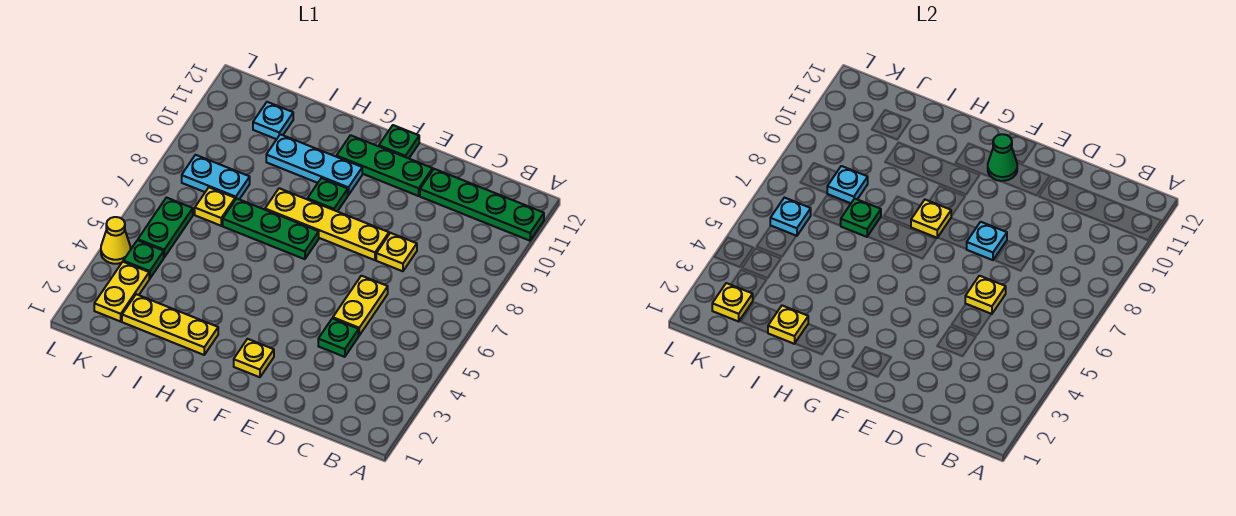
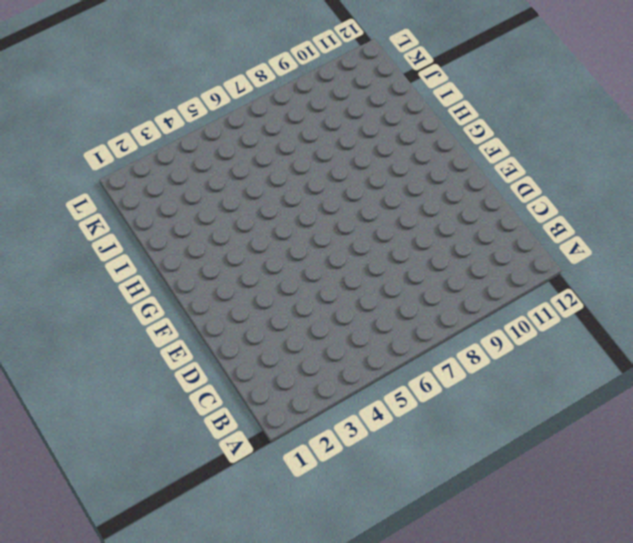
none -> green 1x4 plate [420,169,544,241]
none -> green 1x1 plate [318,318,359,357]
none -> yellow 1x2 plate [333,276,388,335]

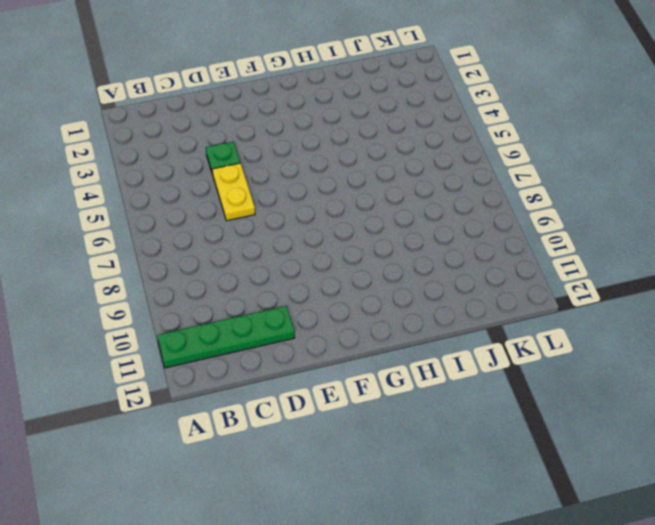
none -> yellow 1x1 plate [376,233,417,271]
none -> yellow 1x4 plate [265,188,389,260]
none -> green 1x3 plate [337,135,433,196]

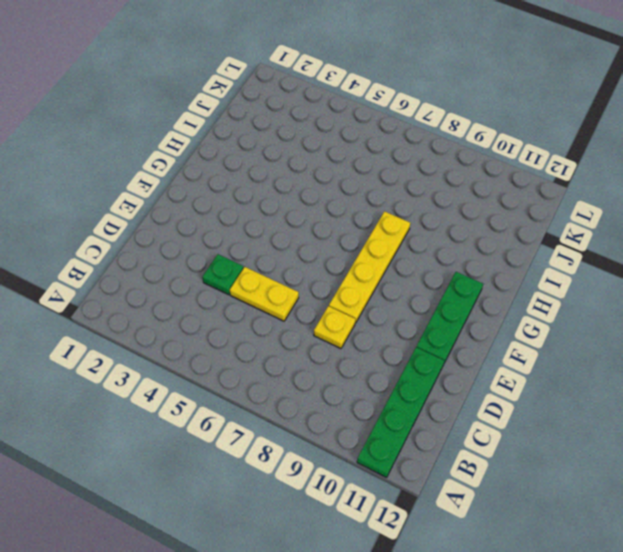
none -> yellow 1x1 plate [234,339,274,377]
none -> green 1x1 plate [379,125,419,158]
none -> green 1x3 plate [223,199,319,259]

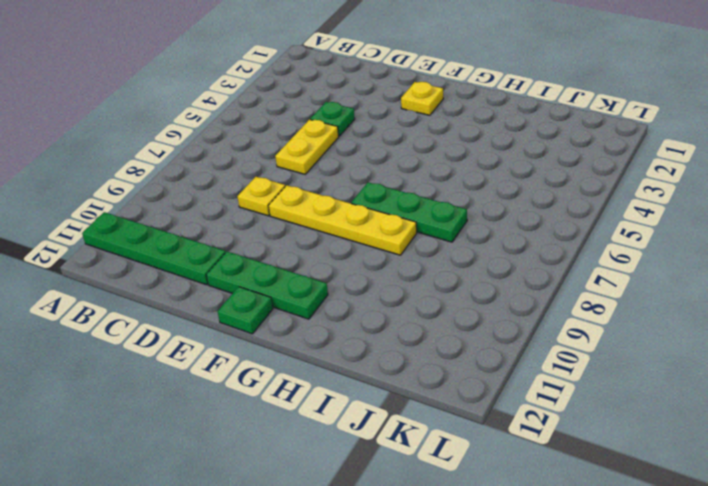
none -> green 1x1 plate [307,178,348,211]
none -> cyan 1x3 plate [266,134,362,195]
none -> yellow 1x3 plate [122,294,218,355]

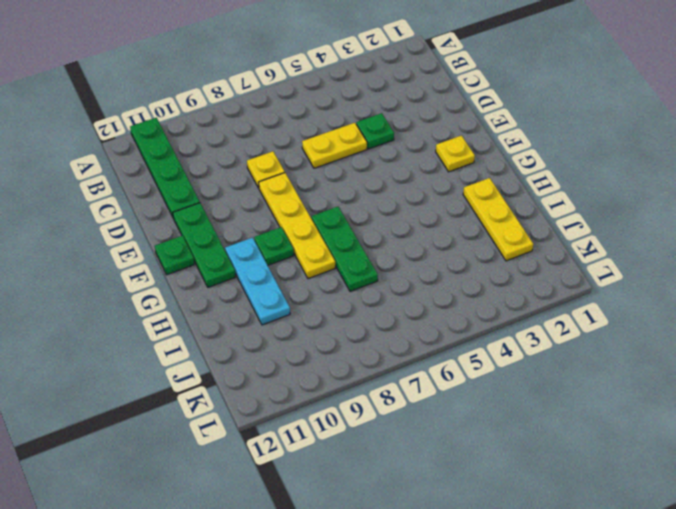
none -> yellow 1x1 plate [195,188,235,226]
none -> cyan 1x2 plate [182,155,250,200]
none -> cyan 1x1 plate [253,102,293,139]

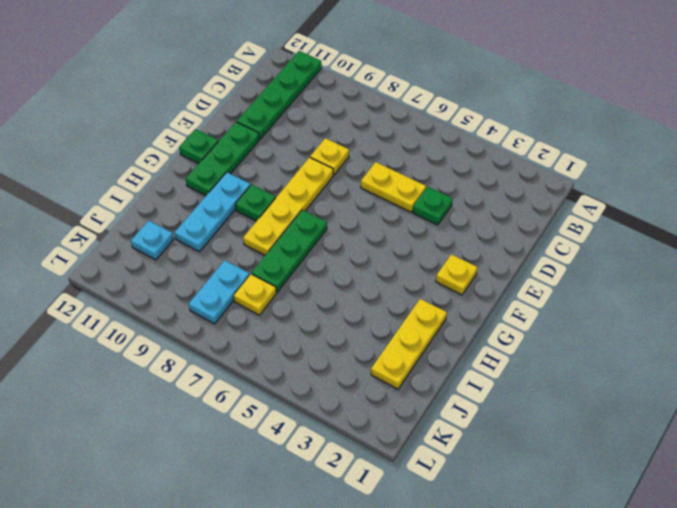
none -> yellow 1x2 plate [94,262,149,321]
none -> green 1x1 plate [123,240,164,279]
none -> green 1x2 plate [138,198,193,257]

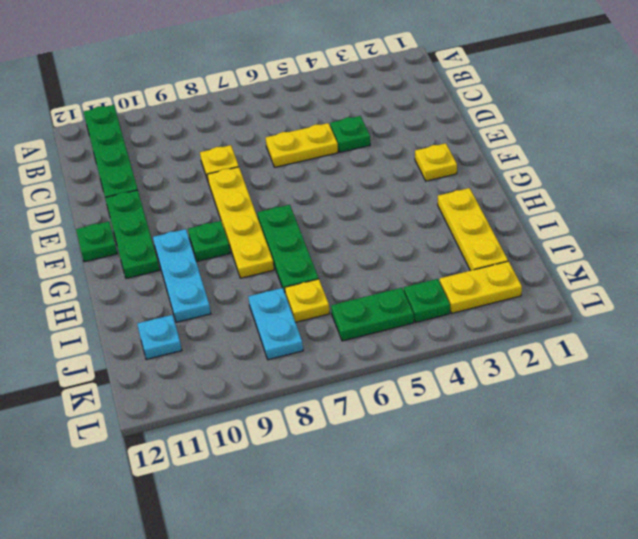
none -> yellow 1x1 cone [101,217,130,264]
none -> yellow 1x1 plate [965,276,1006,314]
none -> cyan 1x1 plate [967,222,1007,260]

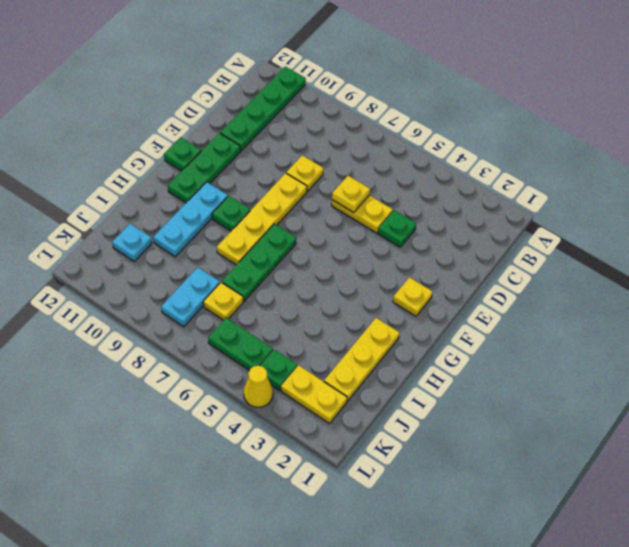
none -> cyan 1x1 plate [967,222,1007,260]
none -> green 1x1 cone [988,134,1017,181]
none -> yellow 1x1 plate [911,200,951,238]

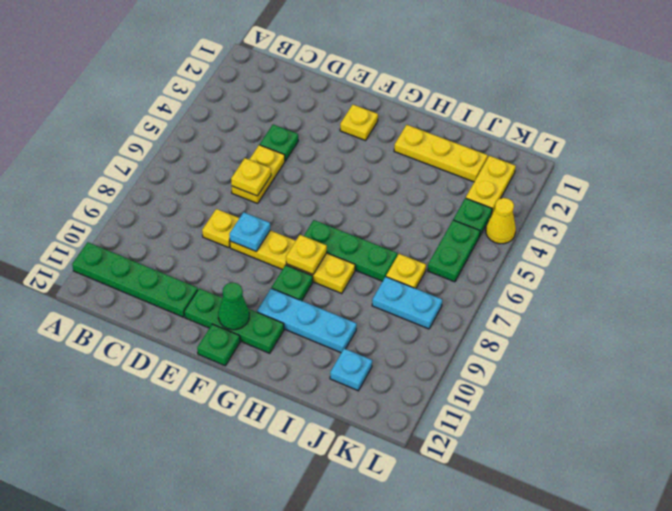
none -> yellow 1x1 plate [768,306,808,344]
none -> green 1x1 plate [840,199,881,237]
none -> cyan 1x1 plate [827,166,868,203]

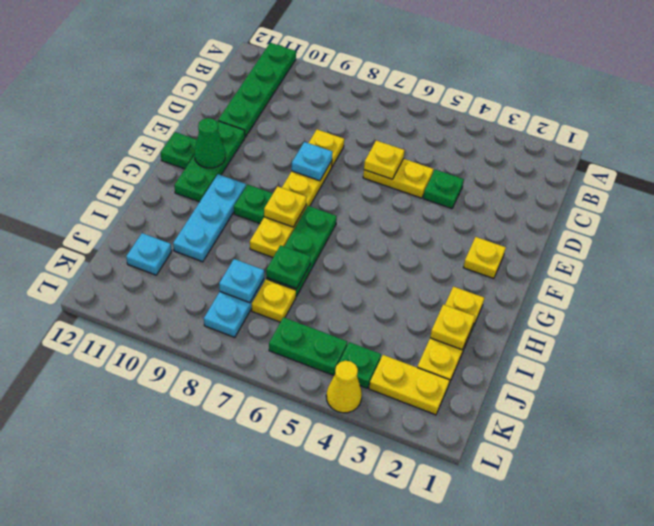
none -> yellow 1x1 plate [712,283,753,321]
none -> cyan 1x1 plate [770,198,811,236]

